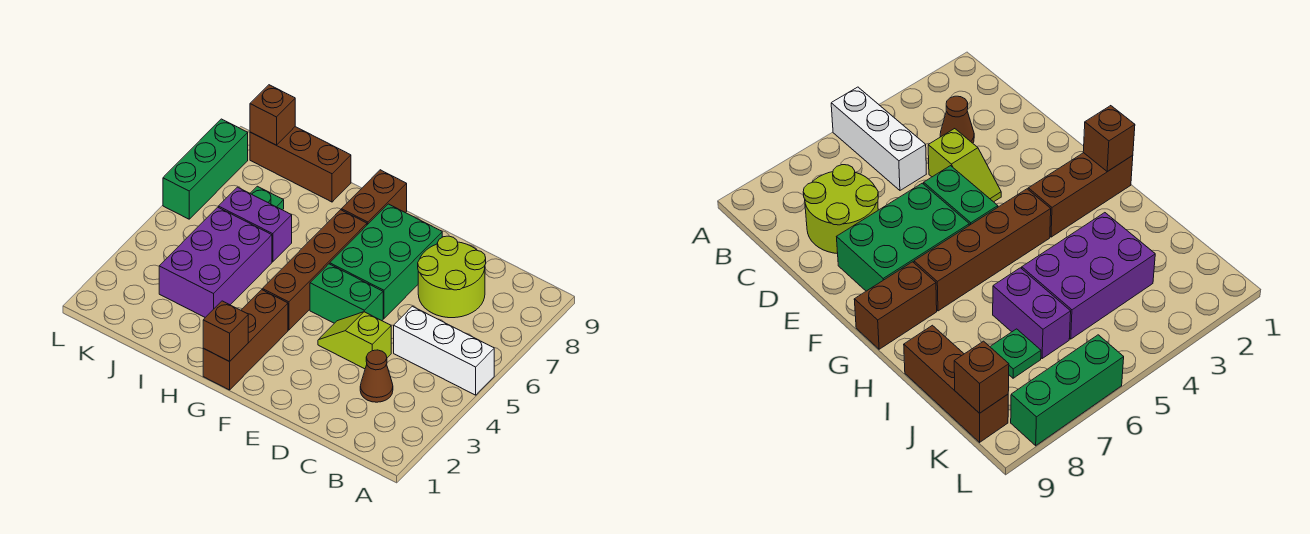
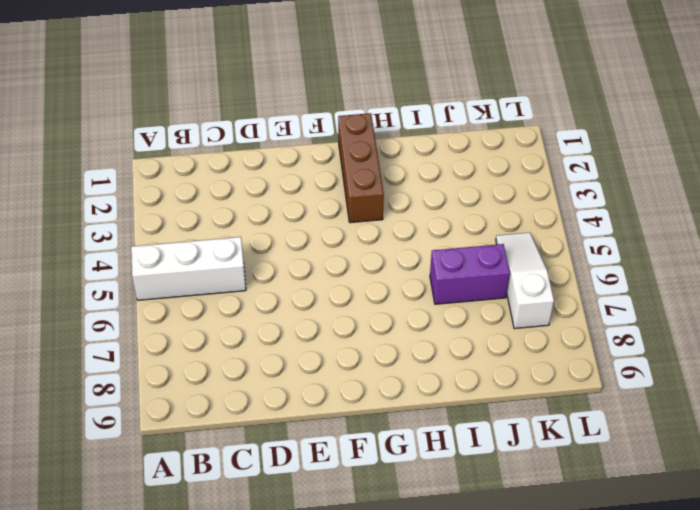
white 1x3 slope [496,233,554,329] -> none
none -> brown 1x1 cone [360,350,393,402]
none -> lime 2x2 round brick [418,236,486,318]
none -> lime 1x2 slope [318,312,391,369]

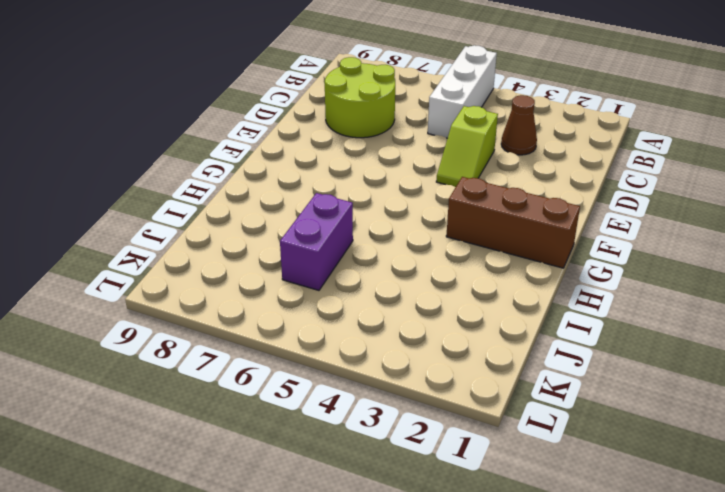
none -> green 1x2 brick [310,264,383,323]
none -> green 2x3 brick [330,204,442,318]
none -> brown 1x4 brick [262,210,367,330]

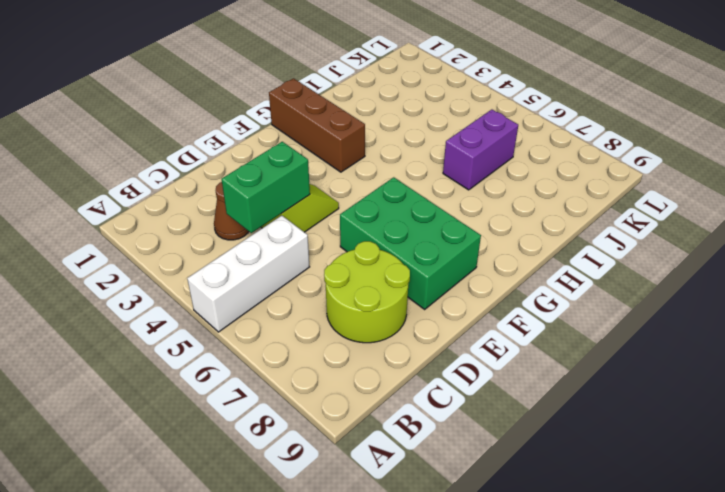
green 1x2 brick [222,142,310,233] -> green 1x2 brick moved to [310,264,383,323]
none -> brown 1x4 brick [262,210,367,330]
none -> brown 1x2 brick [342,170,407,225]
none -> purple 2x3 brick [159,207,272,317]

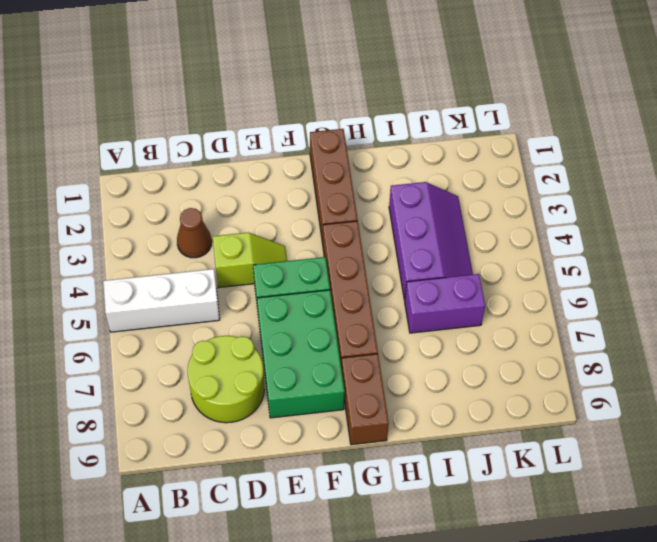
purple 2x3 slope [389,182,473,300] -> purple 2x3 brick [159,207,272,317]
none -> brown 1x3 brick [250,127,351,202]
none -> green 1x1 plate [250,186,284,210]
none -> green 1x3 brick [163,119,248,219]

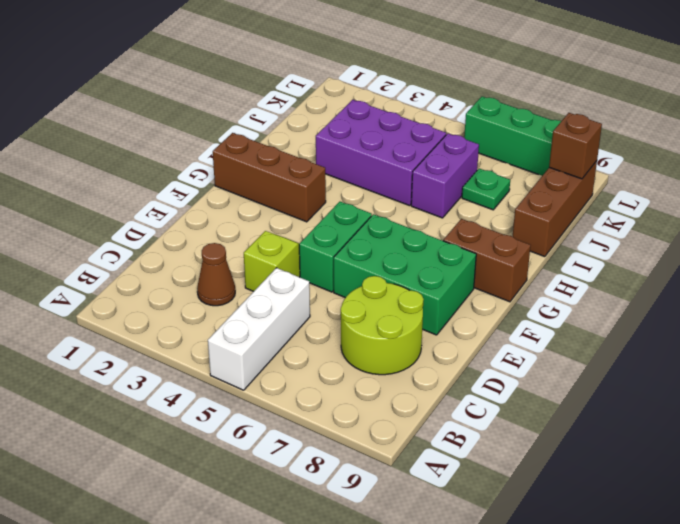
none -> brown 1x4 brick [262,210,367,330]
none -> brown 1x1 brick [203,301,248,361]

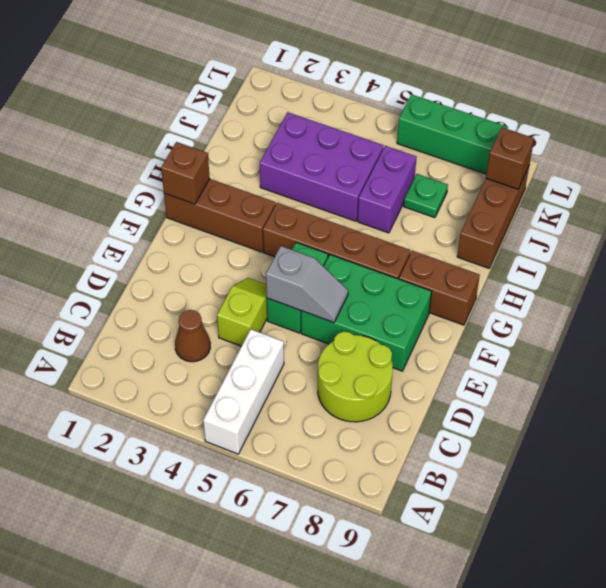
grey 1x2 slope [266,246,348,323] -> none

